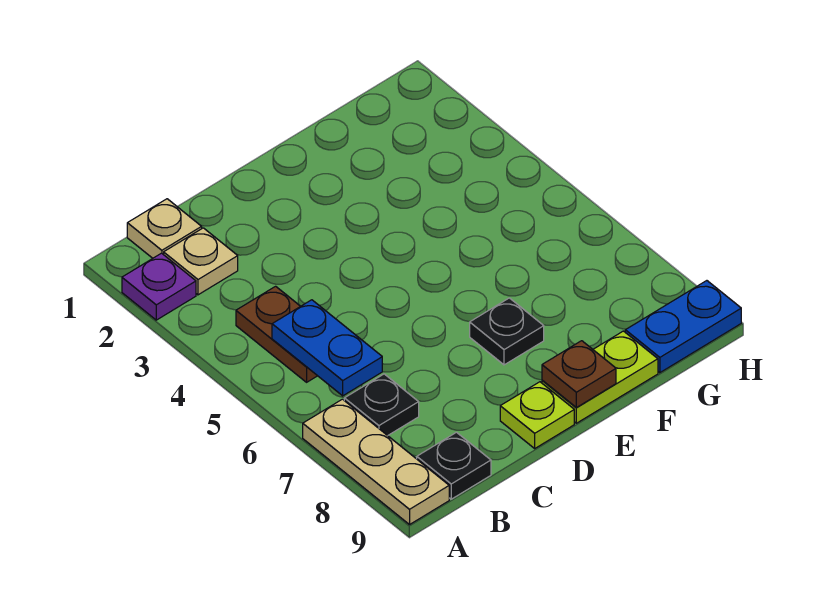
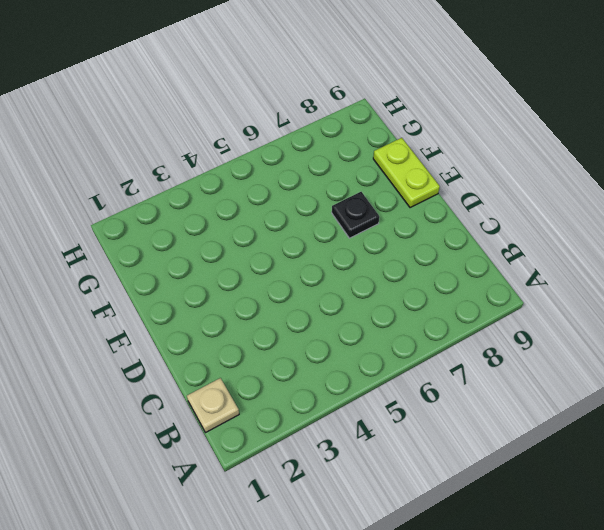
none -> purple 1x1 plate [122,253,196,320]
none -> tan 1x3 plate [303,399,449,525]
none -> tan 1x1 plate [164,228,238,295]

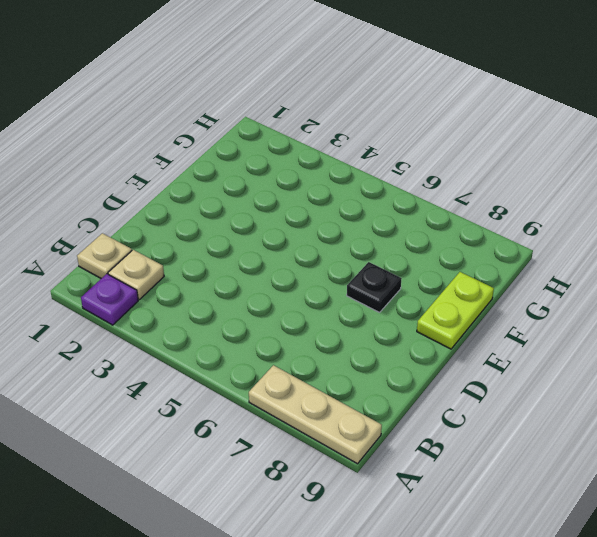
none -> brown 1x2 plate [236,286,317,382]
none -> black 1x1 plate [344,374,419,436]
none -> black 1x1 plate [417,432,491,499]

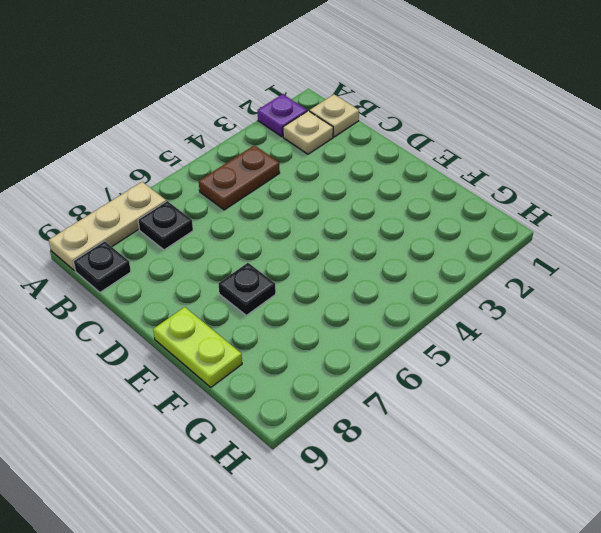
none -> lime 1x1 plate [500,382,574,448]
none -> blue 1x2 plate [625,281,741,373]
none -> blue 1x2 plate [272,300,382,396]

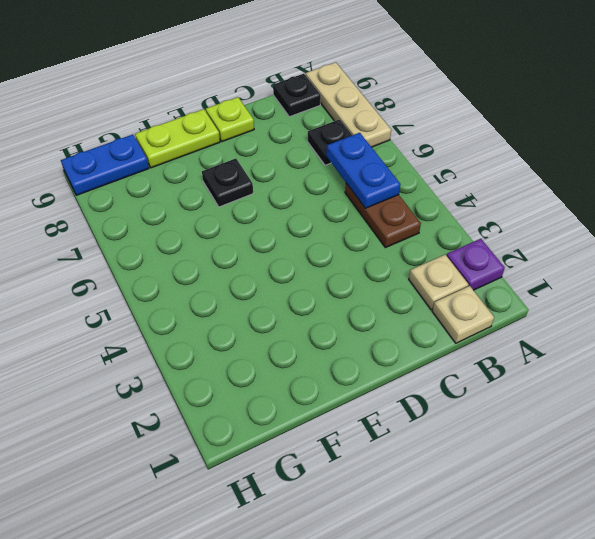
none -> brown 1x1 plate [542,341,616,407]

